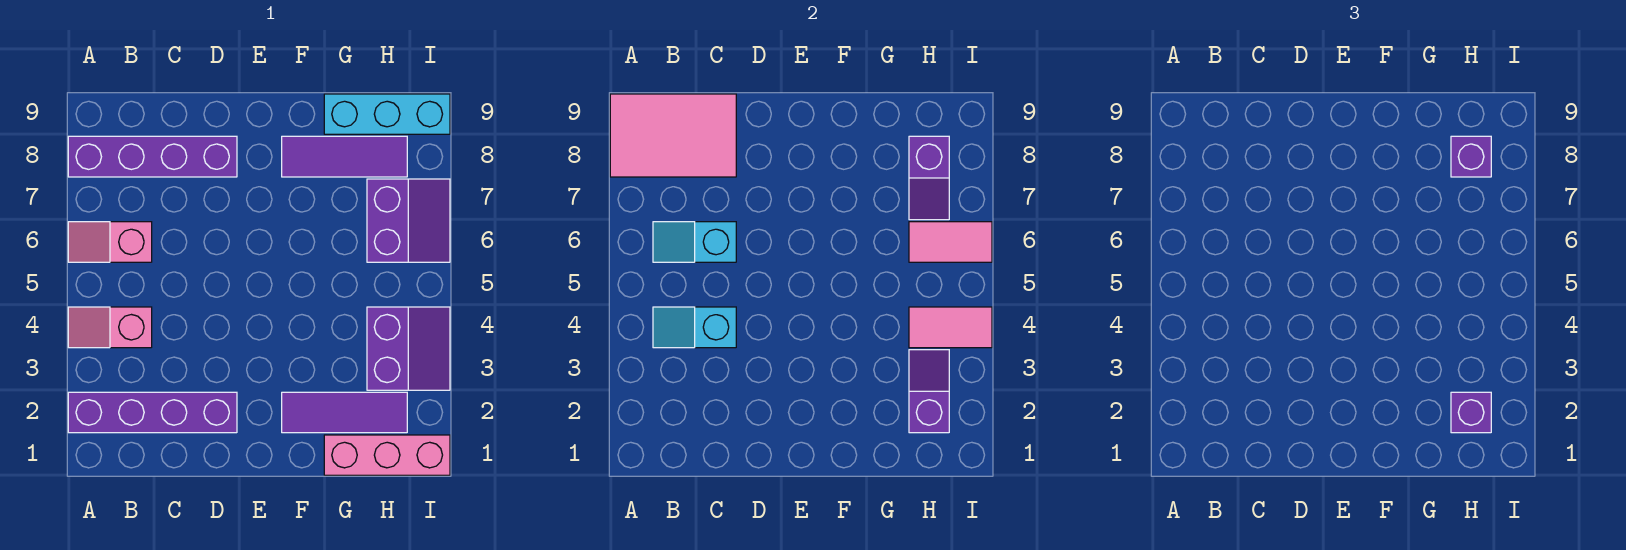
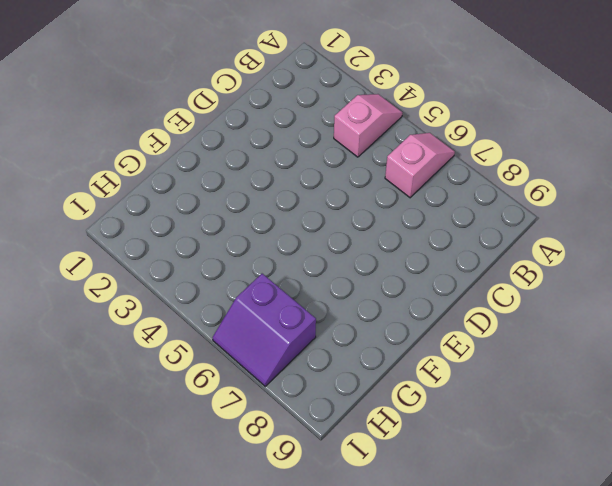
none -> purple 1x4 brick [68,392,237,433]
none -> purple 1x4 brick [68,136,237,177]
none -> purple 1x3 tile [282,392,407,433]

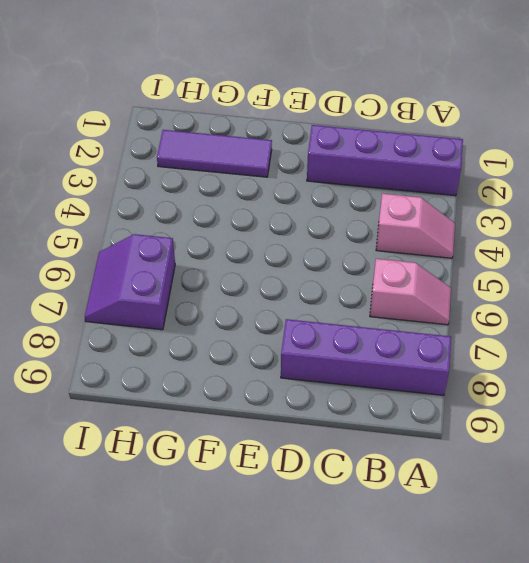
none -> purple 1x3 tile [282,136,407,177]
none -> pink 1x3 brick [324,435,450,475]
none -> cyan 1x3 brick [324,94,450,134]

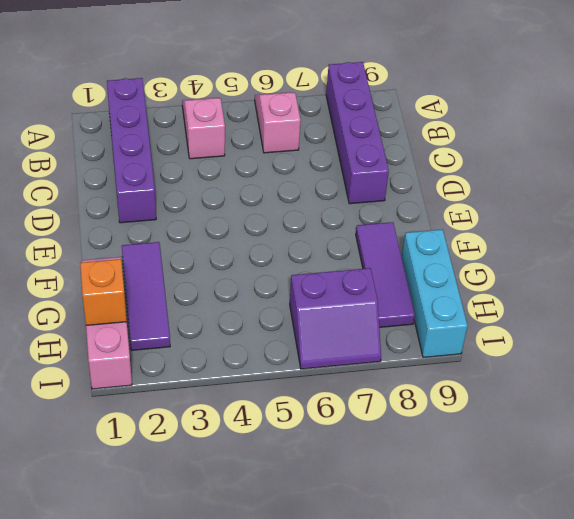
orange 1x1 brick [80,259,127,325] -> none
none -> purple 2x2 slope [367,307,450,390]
none -> pink 2x3 tile [610,94,736,177]
none -> cyan 1x2 slope [653,307,736,348]

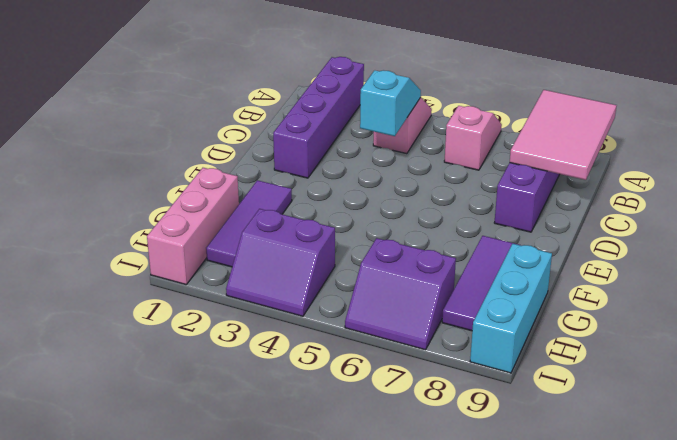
none -> cyan 1x2 slope [653,222,736,262]
none -> purple 1x2 slope [909,350,949,433]
none -> pink 1x2 tile [909,307,992,348]

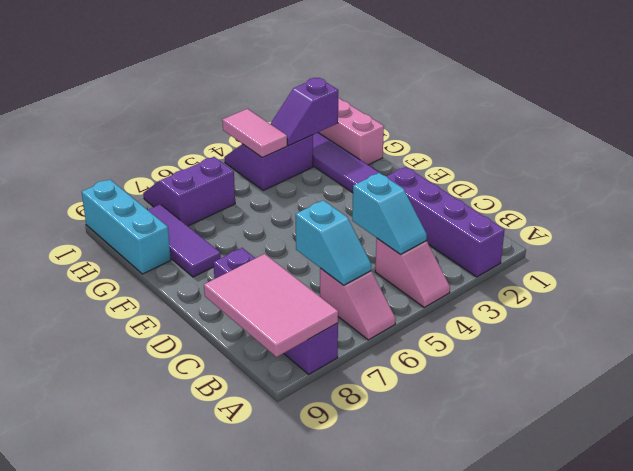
none -> pink 1x2 tile [909,222,992,262]
none -> purple 1x2 slope [909,136,949,220]
none -> purple 1x1 brick [1451,392,1491,433]

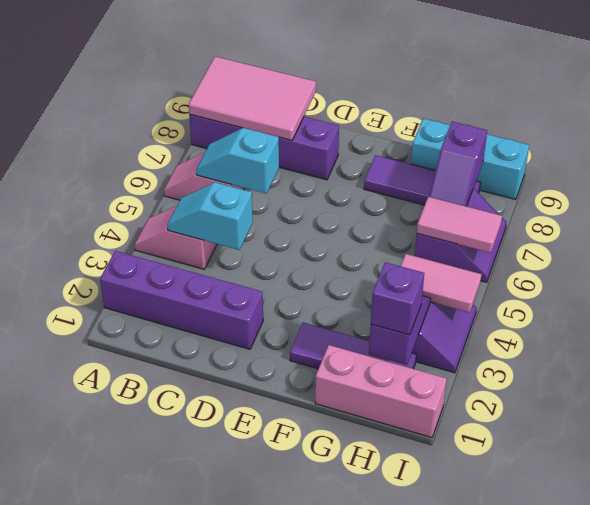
none -> purple 1x1 brick [1451,136,1491,177]

